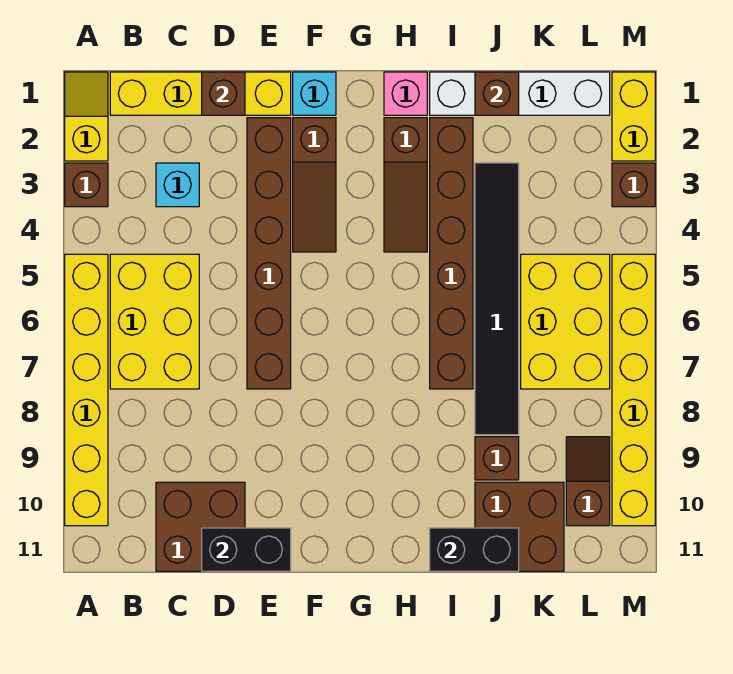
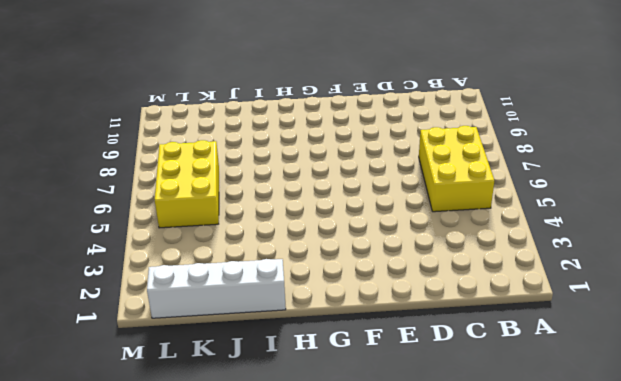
none -> yellow 1x2 slope [65,72,108,161]
none -> brown 1x1 brick [65,163,108,207]
none -> yellow 1x6 brick [65,254,108,526]

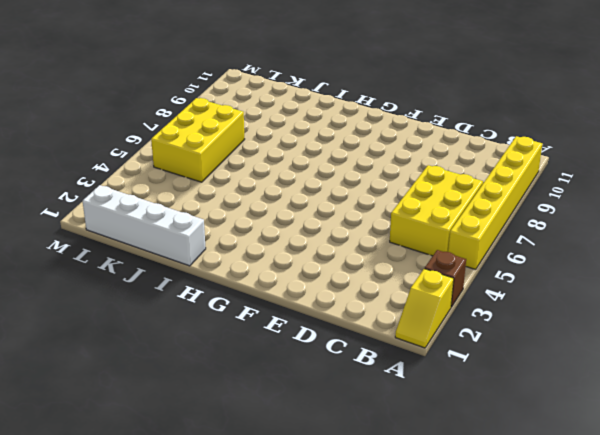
none -> yellow 1x4 brick [110,72,291,115]
none -> cyan 1x1 brick [156,163,199,207]
none -> brown 2x2 brick [156,482,245,571]

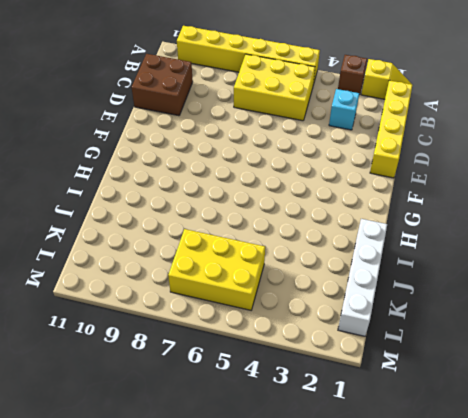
none -> brown 1x6 brick [247,118,291,389]
none -> cyan 1x1 brick [293,72,336,115]
none -> brown 1x3 slope [293,118,336,252]

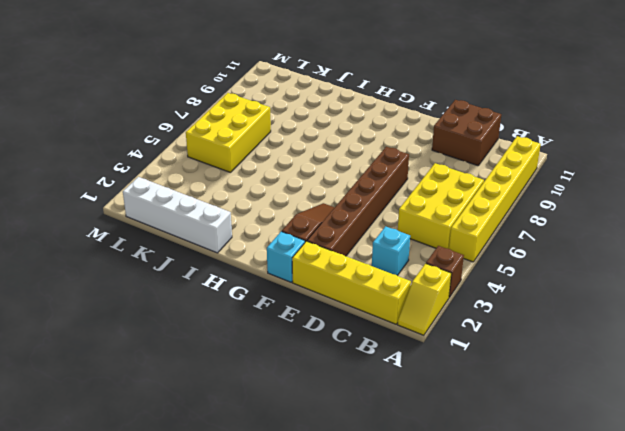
none -> pink 1x1 brick [384,72,427,115]
none -> brown 1x3 slope [384,118,427,252]
none -> brown 1x6 brick [430,118,473,389]

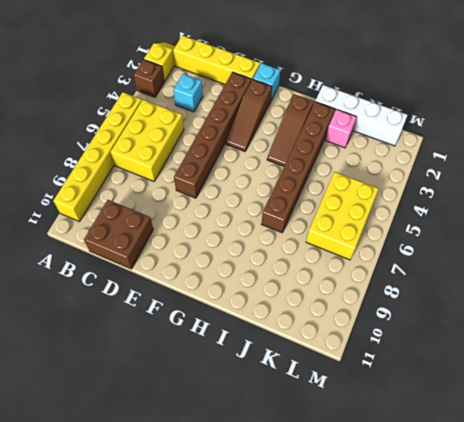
pink 1x1 brick [325,109,356,148] -> pink 1x1 brick moved to [384,72,427,115]
none -> black 1x6 tile [475,163,519,435]
none -> brown 1x1 brick [475,437,519,480]
none -> brown 2x2 brick [475,482,564,571]

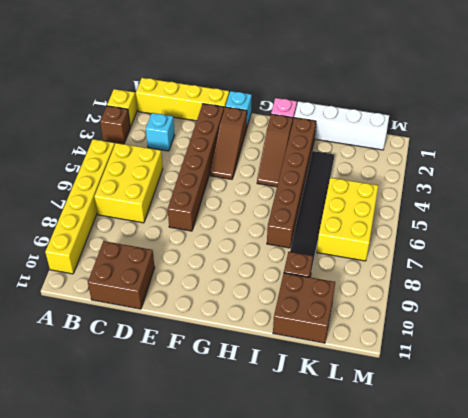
none -> brown 1x2 slope [566,437,610,526]
none -> yellow 1x2 brick [612,72,655,161]
none -> brown 1x1 brick [612,163,655,207]

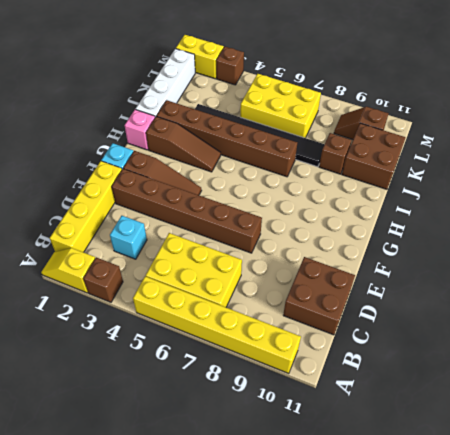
none -> yellow 1x6 brick [612,254,655,526]
none -> brown 1x1 brick [202,72,245,115]
none -> black 1x2 brick [202,528,291,571]

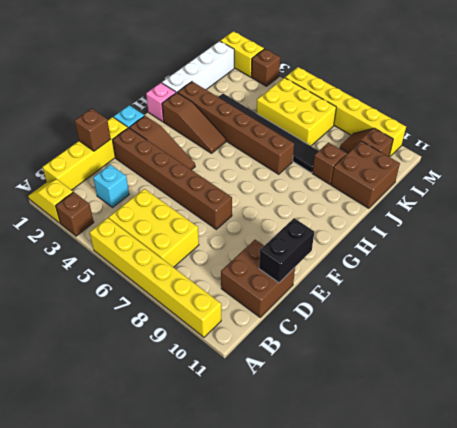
none -> black 1x2 brick [430,528,519,571]
none -> brown 1x1 brick [475,72,519,115]

